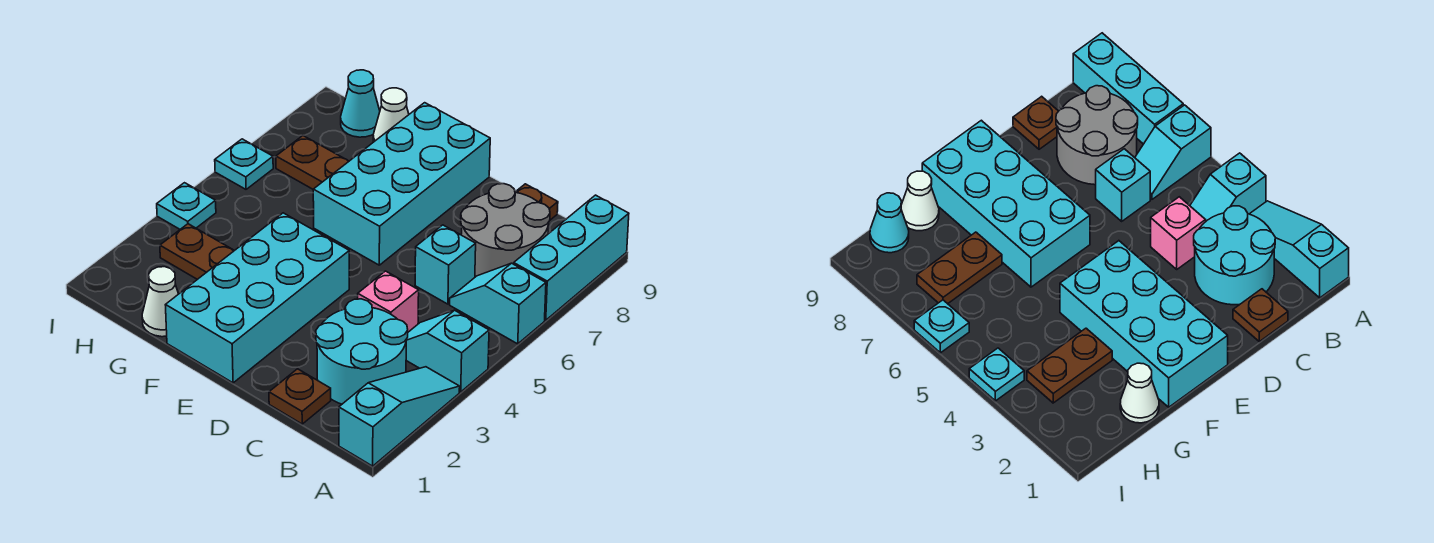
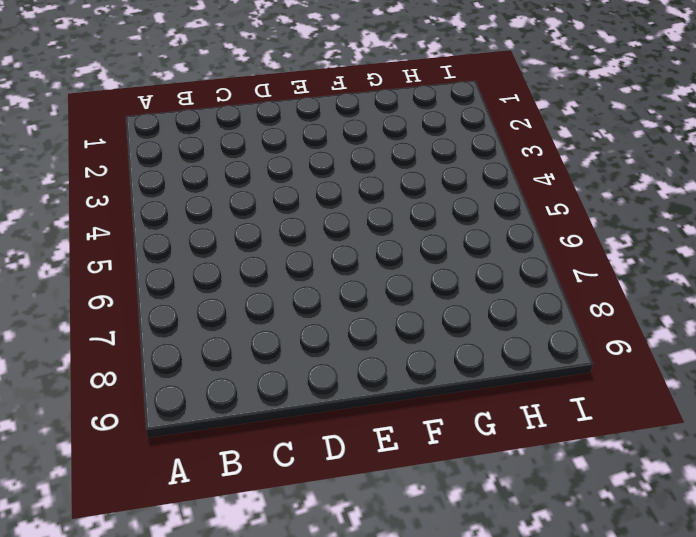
none -> cyan 1x3 slope [339,367,460,466]
none -> cyan 1x2 slope [406,310,489,392]
none -> cyan 1x2 slope [450,263,546,344]

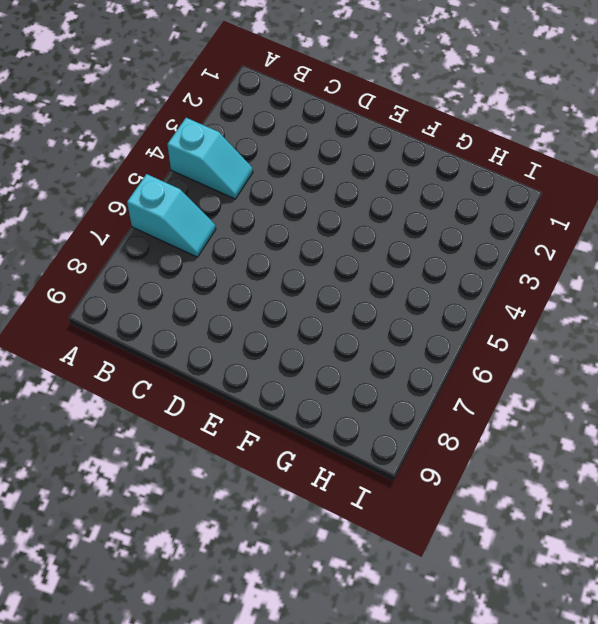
none -> cyan 1x3 slope [339,367,460,466]
none -> cyan 1x3 brick [514,195,629,320]
none -> cyan 2x2 round brick [316,299,408,404]

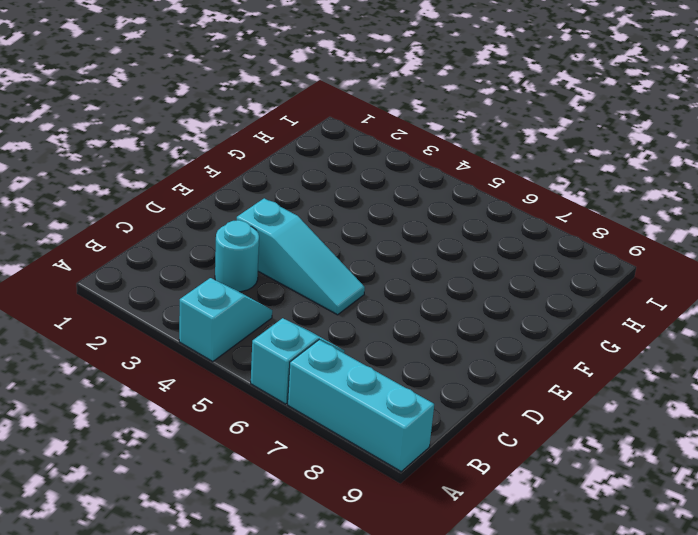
cyan 1x1 round brick [215,220,259,292] -> cyan 2x2 round brick [316,299,408,404]
cyan 1x3 slope [237,198,365,315] -> cyan 1x3 slope moved to [339,367,460,466]
none -> grey 2x2 round brick [461,184,550,277]
none -> brown 1x1 plate [269,369,331,424]
none -> pink 1x1 brick [358,271,419,332]

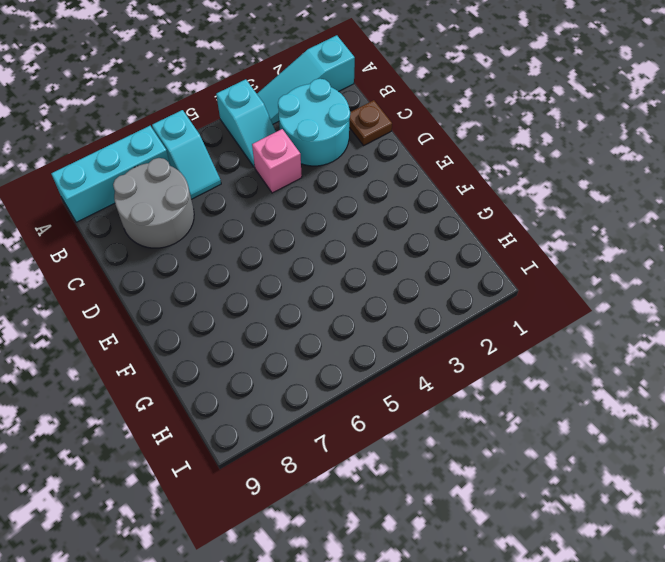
none -> cyan 1x1 brick [415,225,476,304]
none -> brown 1x1 plate [516,184,558,220]
none -> cyan 2x4 brick [166,213,349,383]

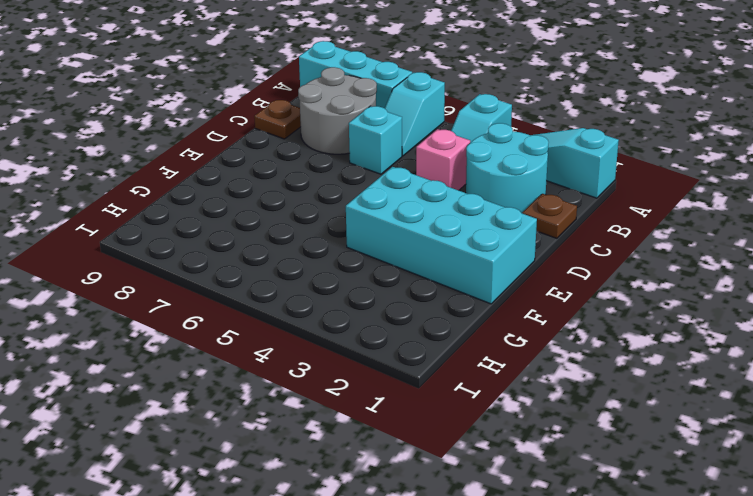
none -> cyan 2x4 brick [313,103,490,265]
none -> white 1x1 cone [142,267,178,337]
none -> brown 1x2 plate [160,224,235,279]

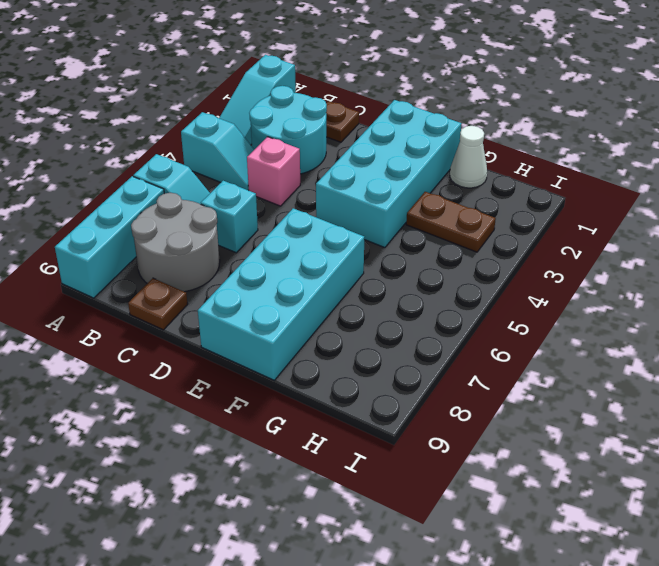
none -> brown 1x2 plate [276,136,349,189]
none -> white 1x1 cone [373,88,409,142]
none -> cyan 1x1 cone [341,70,380,137]

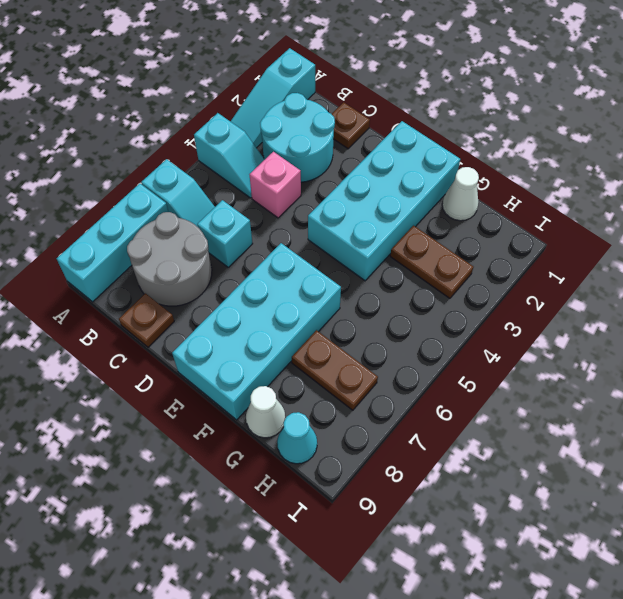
none -> cyan 1x1 plate [157,183,216,229]
none -> cyan 1x1 plate [215,139,273,189]

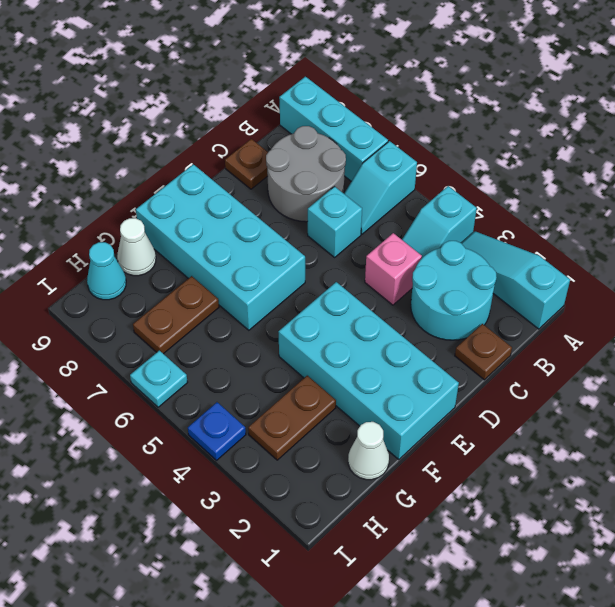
blue 1x1 plate [188,402,246,460] -> cyan 1x1 plate [157,183,216,229]

